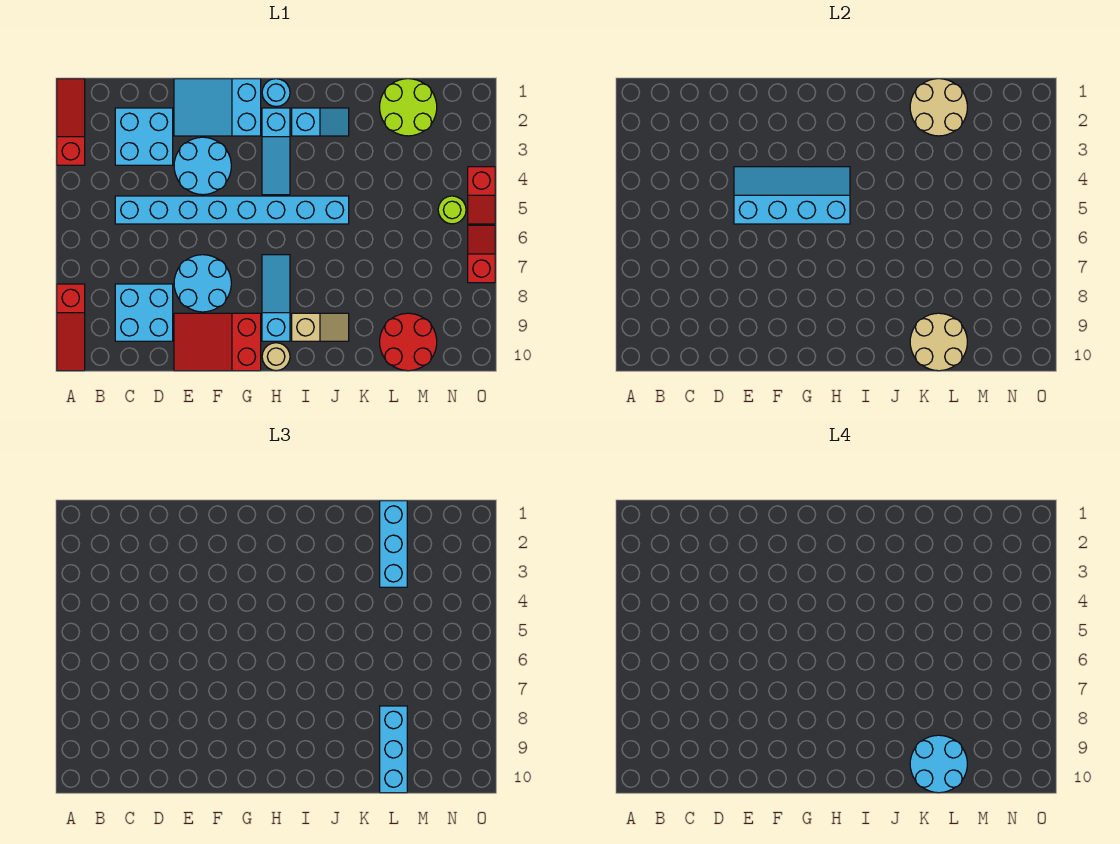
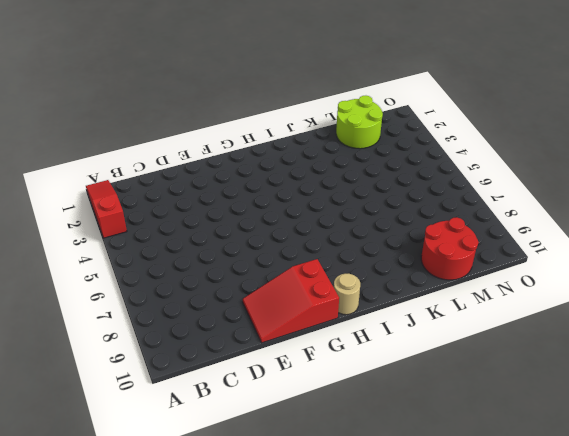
none -> red 1x3 slope [57,284,85,371]
none -> cyan 2x2 brick [115,108,173,165]
none -> cyan 1x8 brick [115,196,349,224]

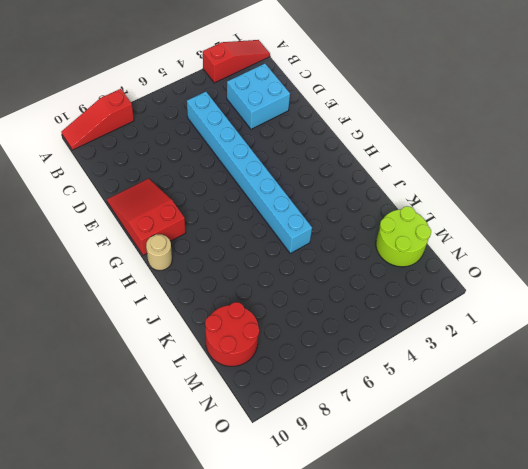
none -> cyan 2x2 brick [115,284,173,341]
none -> cyan 2x3 slope [174,79,261,136]
none -> cyan 2x2 round brick [174,137,231,195]

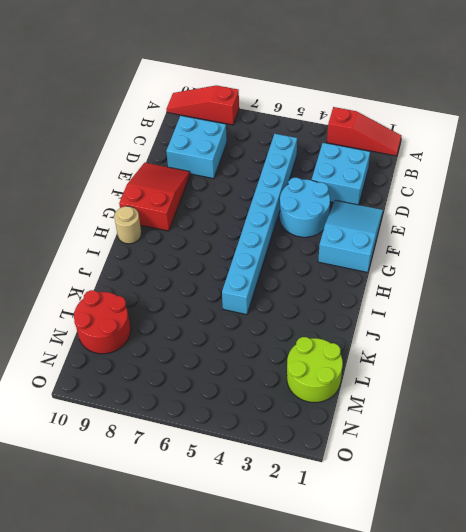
none -> cyan 2x2 round brick [174,255,231,312]
none -> cyan 1x1 round brick [262,79,290,107]
none -> cyan 1x3 slope [262,108,290,195]

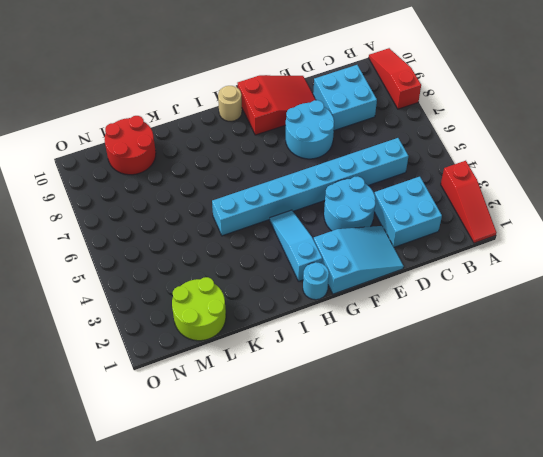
none -> cyan 1x3 slope [262,255,290,341]
none -> cyan 1x2 slope [292,108,349,136]
none -> tan 1x2 slope [292,313,349,341]

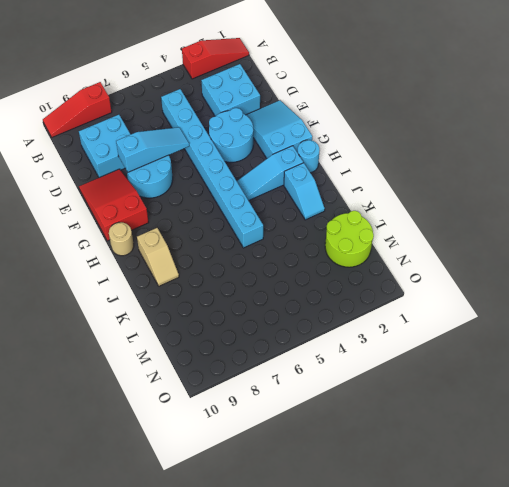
cyan 1x3 slope [116,127,189,172] -> cyan 1x3 slope moved to [262,255,290,341]
none -> red 2x2 round brick [380,313,437,371]
none -> lime 1x1 round brick [438,196,466,224]
none -> red 1x2 slope [468,167,495,224]

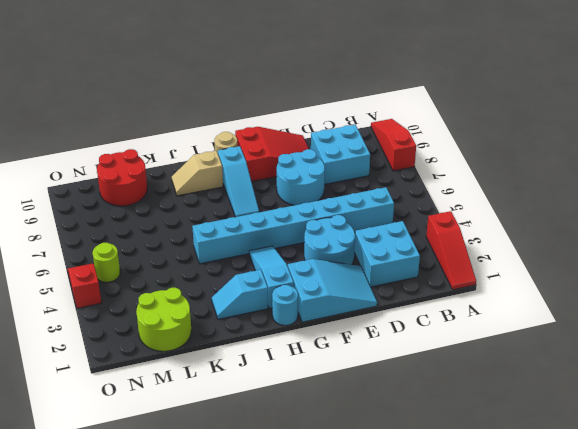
none -> red 1x2 slope [468,225,495,283]
none -> cyan 2x4 slope [734,167,850,224]
none -> tan 2x2 round brick [910,79,967,136]

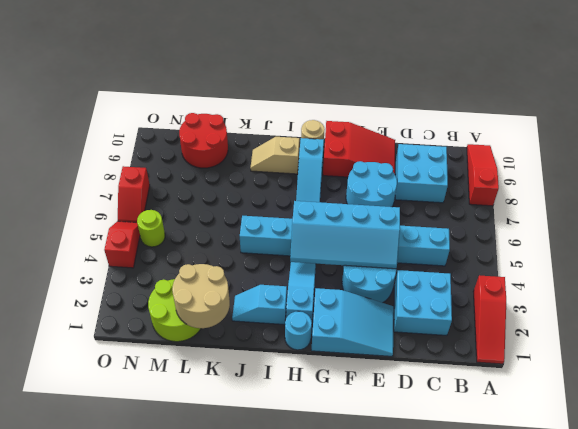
none -> tan 2x2 round brick [910,313,967,371]
none -> cyan 1x3 brick [380,501,407,587]
none -> cyan 1x3 brick [380,706,407,793]

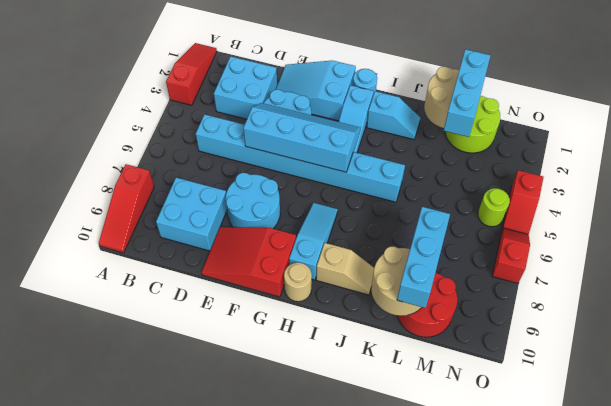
none -> cyan 2x2 round brick [910,735,967,793]

